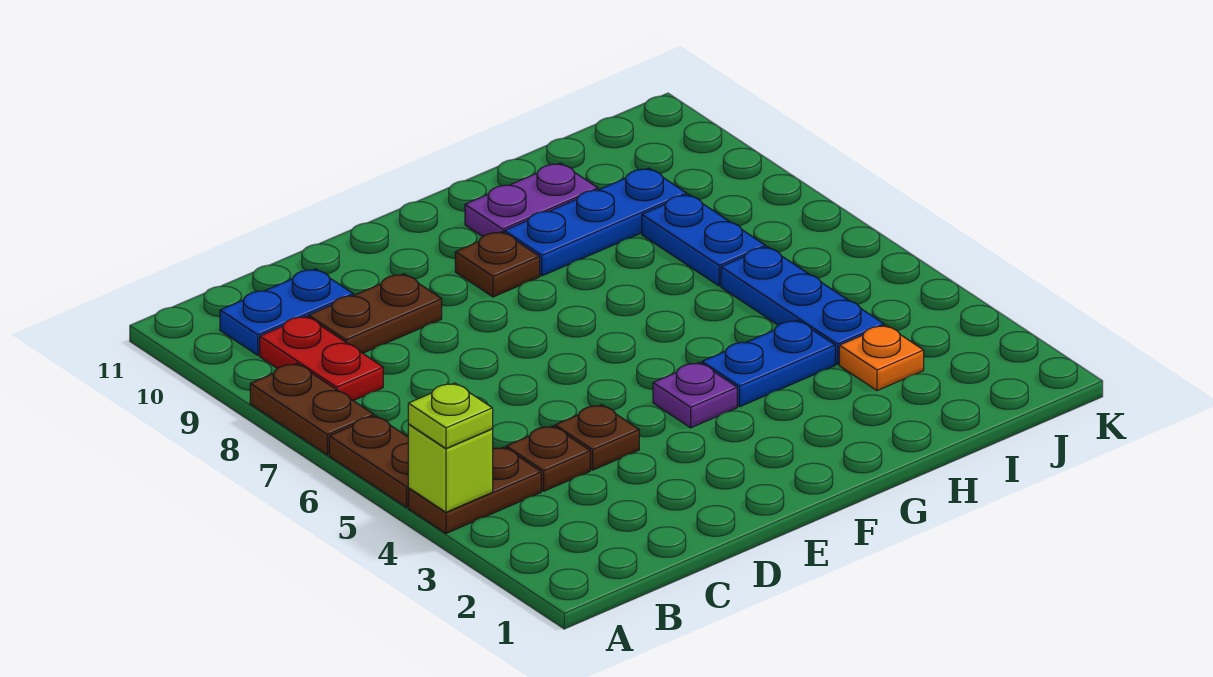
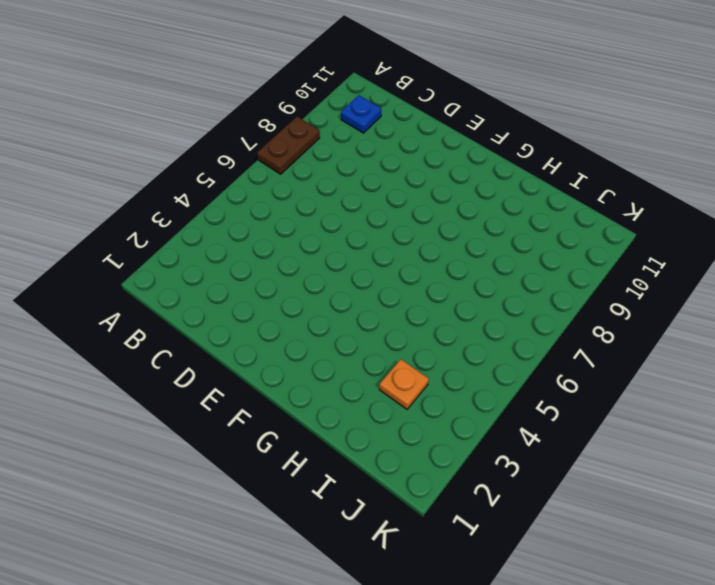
blue 1x1 plate [341,95,381,133] -> blue 1x2 plate [220,269,353,355]
none -> brown 1x2 plate [408,447,541,533]
none -> brown 1x2 plate [329,416,408,507]
none -> red 1x2 plate [260,316,383,401]

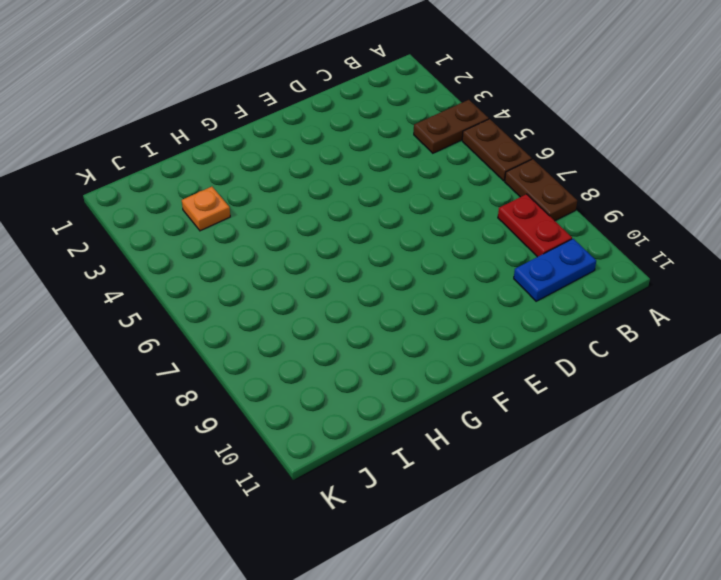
none -> brown 1x1 plate [506,426,590,491]
none -> brown 1x2 plate [309,274,442,353]
none -> brown 1x1 plate [555,405,639,470]

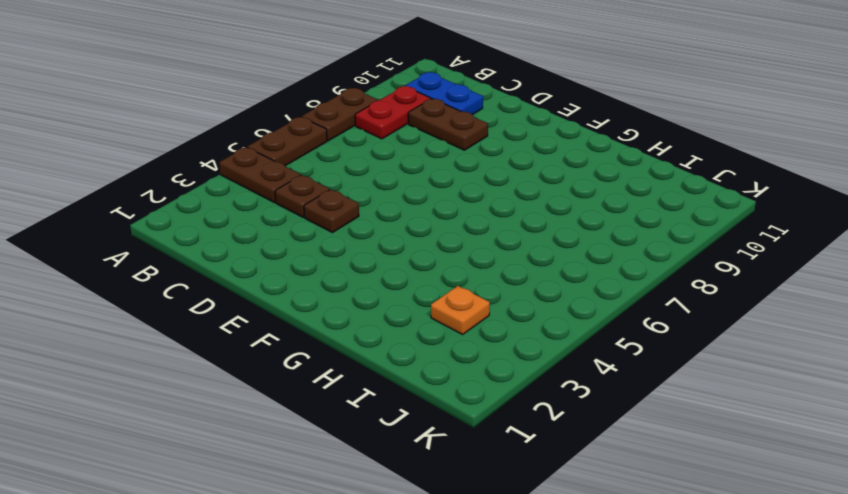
none -> purple 1x1 plate [653,362,737,428]
none -> brown 1x1 plate [455,232,540,297]
none -> blue 1x2 plate [702,320,835,407]

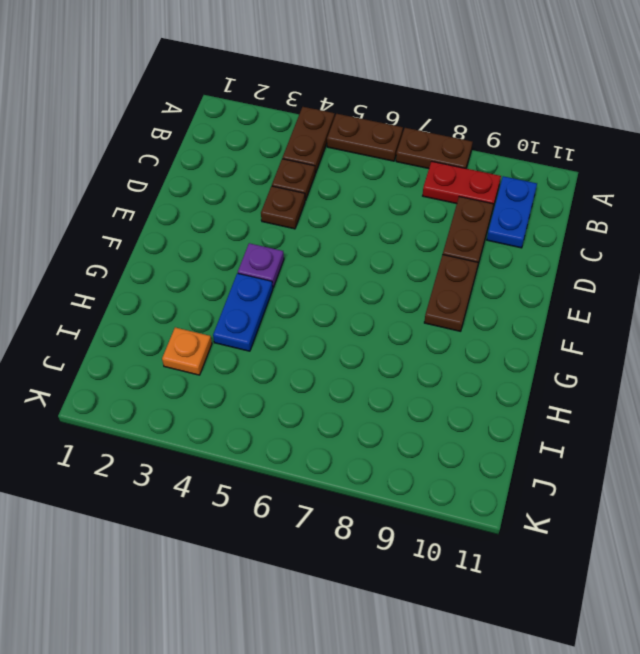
brown 1x2 plate [424,255,478,331] -> brown 1x1 plate [455,232,540,297]
none -> blue 1x3 plate [504,168,687,276]
none -> purple 1x2 plate [465,163,598,237]
none -> blue 1x3 plate [721,247,884,364]

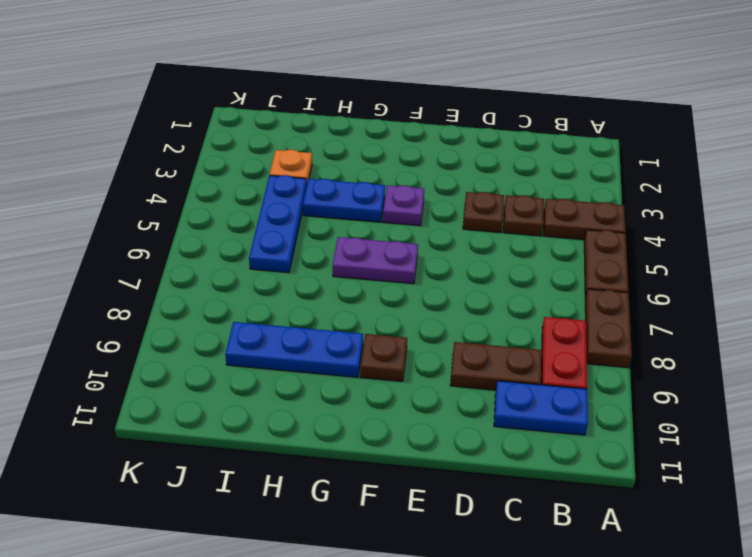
purple 1x2 plate [333,237,418,284] -> purple 1x2 plate moved to [465,163,598,237]
none -> blue 1x2 plate [642,194,766,286]
none -> lime 1x1 brick [408,424,493,512]
none -> lime 1x1 plate [408,383,493,448]

